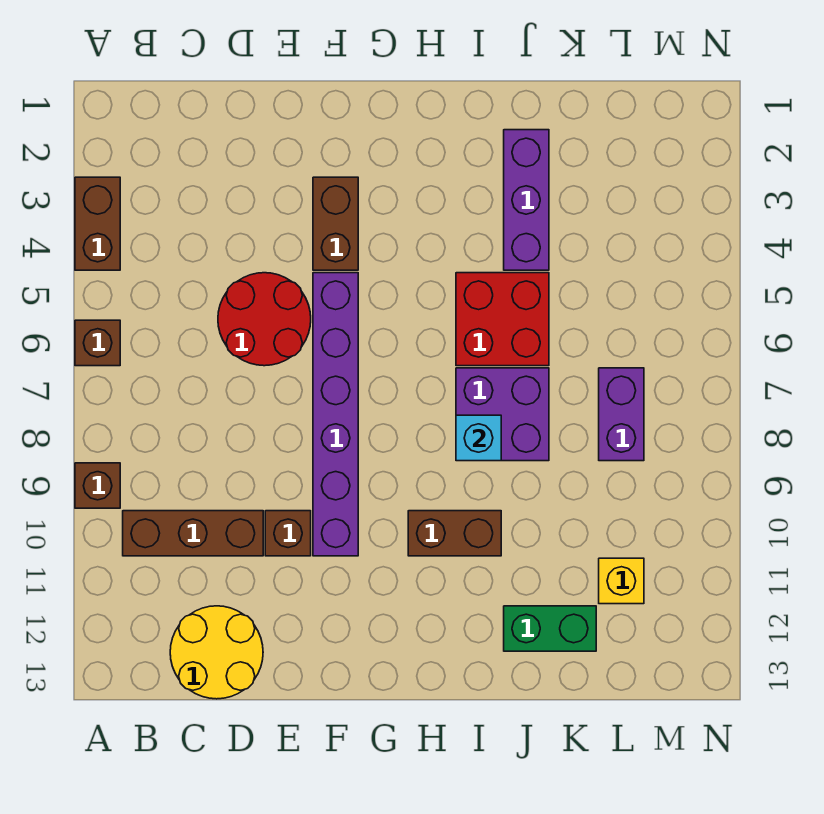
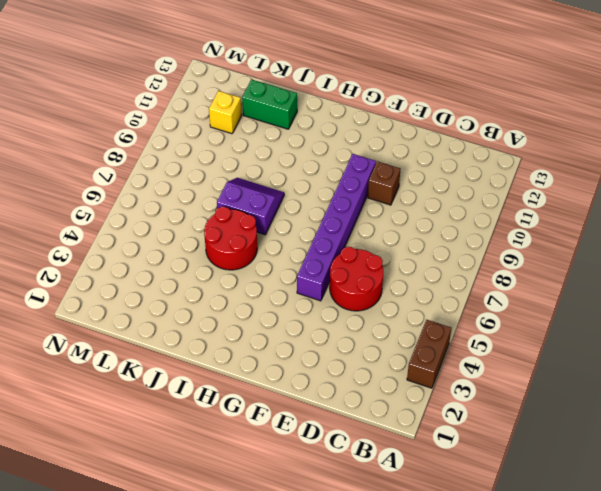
red 2x2 round brick [204,207,257,270] -> red 2x2 brick [456,273,549,366]
purple 2x2 slope [217,178,284,235] -> purple 2x2 brick [456,368,549,461]
none -> brown 1x1 brick [75,320,120,366]
none -> brown 1x1 brick [75,463,120,508]
none -> brown 1x3 brick [123,511,263,556]

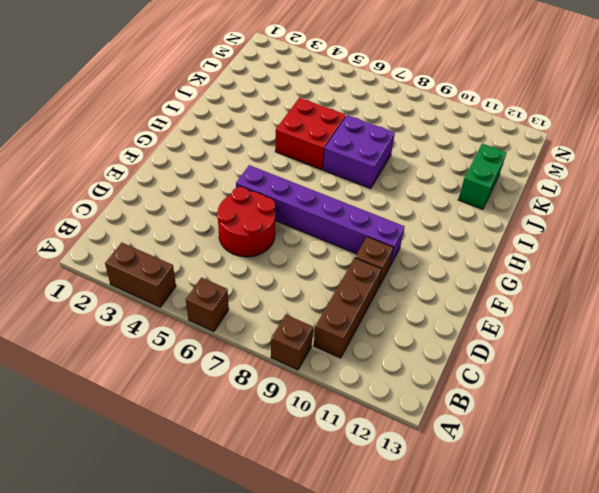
none -> yellow 2x2 round brick [170,606,263,699]
none -> brown 1x2 brick [313,177,358,270]
none -> brown 1x2 brick [408,511,501,556]

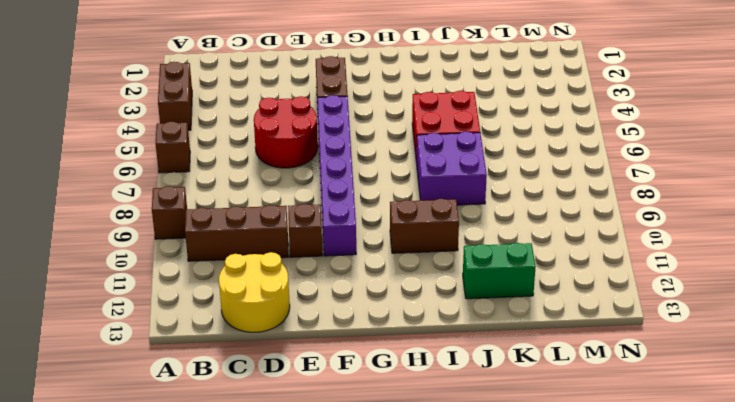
none -> purple 1x3 brick [504,130,549,270]
none -> purple 1x2 brick [599,368,644,461]
none -> yellow 1x1 brick [599,558,644,604]

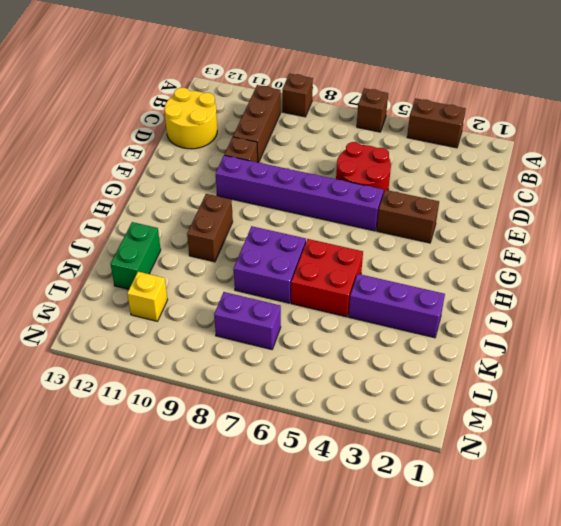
none -> cyan 1x1 brick [456,415,501,461]

